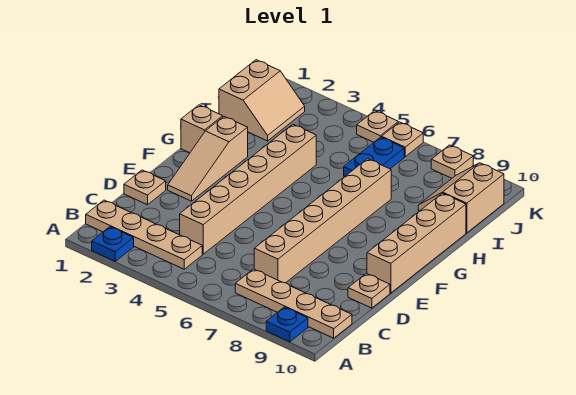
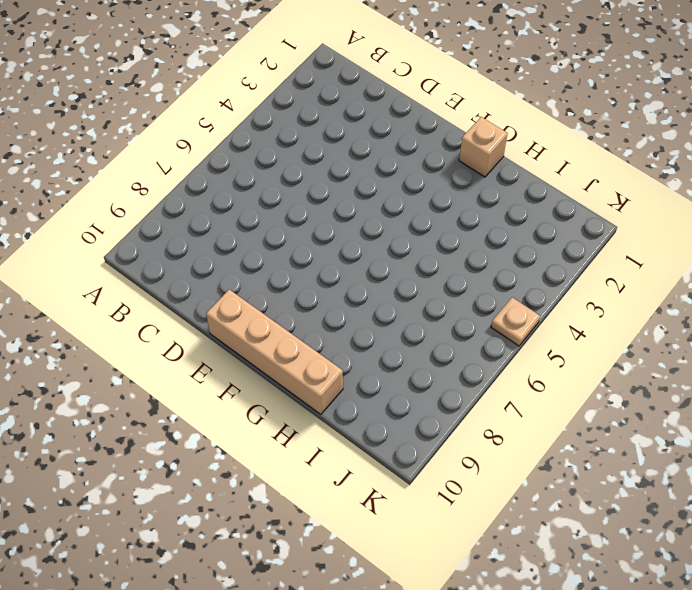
none -> blue 1x1 plate [92,227,134,261]
none -> blue 1x1 plate [266,307,308,342]
none -> tan 1x4 plate [86,200,202,269]

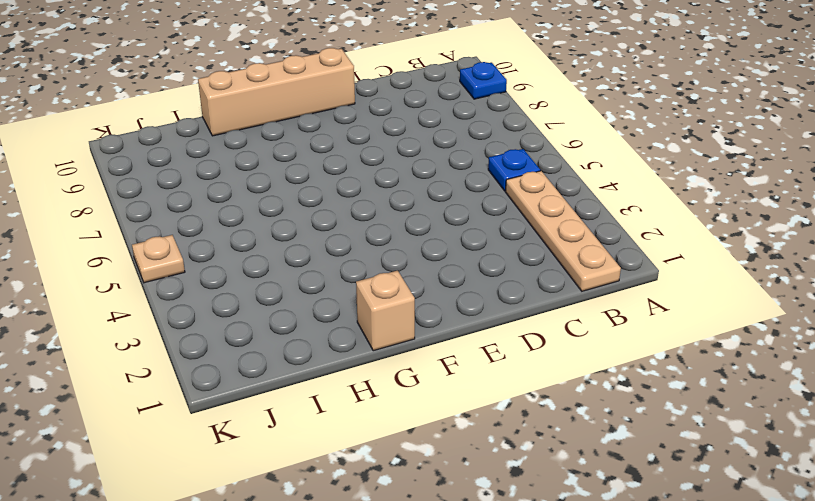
blue 1x1 plate [488,149,540,191] -> blue 1x1 plate moved to [92,227,134,261]
none -> tan 1x4 plate [235,269,352,338]
none -> tan 1x6 brick [180,124,316,254]
none -> tan 1x6 brick [254,159,391,283]

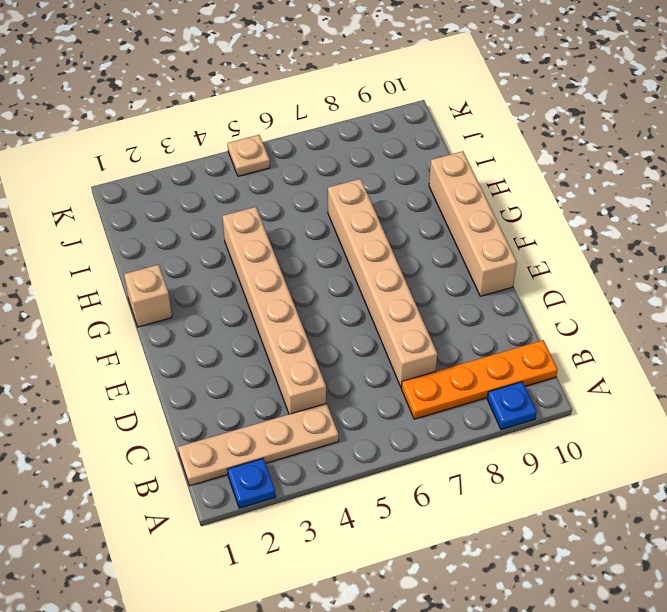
orange 1x4 plate [401,340,558,419] -> tan 1x4 plate [235,269,352,338]
none -> tan 1x1 plate [124,170,166,205]
none -> tan 1x1 plate [348,273,390,308]
none -> tan 1x3 slope [168,117,248,201]

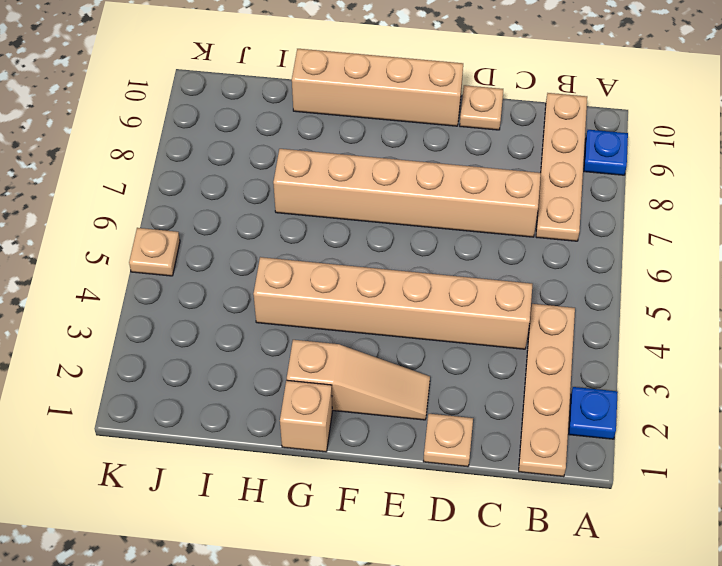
none -> tan 2x2 slope [219,60,305,141]
none -> blue 1x2 plate [344,137,404,177]
none -> tan 2x2 slope [418,163,504,233]

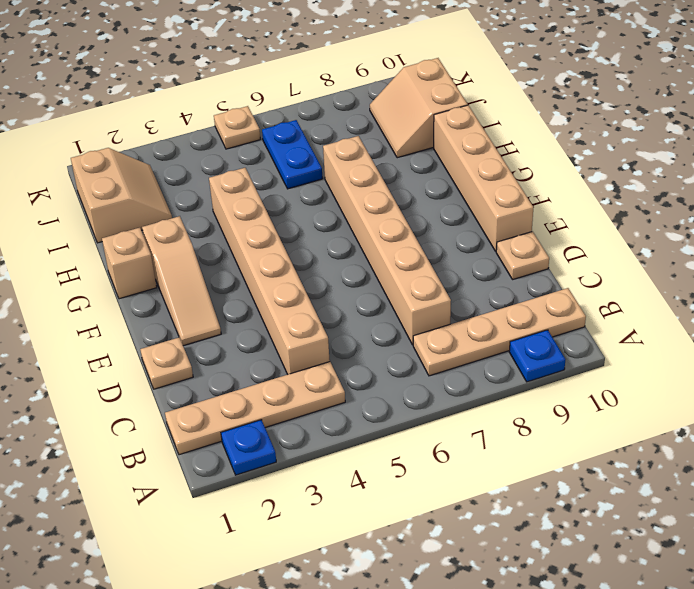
none -> tan 1x1 plate [382,122,423,157]
none -> tan 1x1 plate [431,145,473,178]

